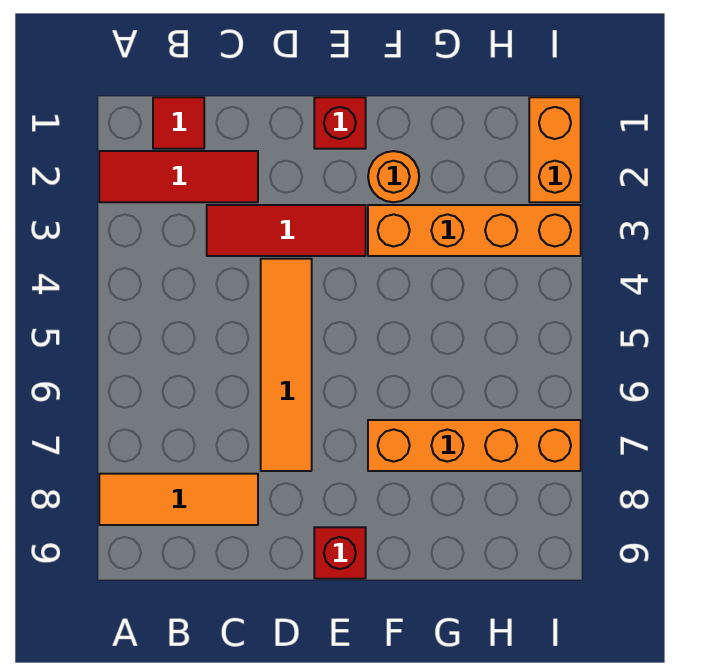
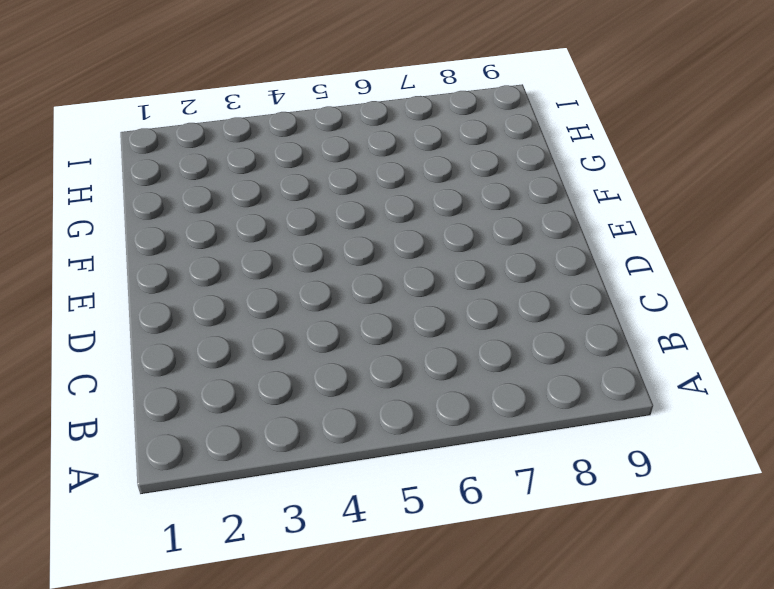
none -> red 1x3 tile [99,151,258,202]
none -> orange 1x3 tile [99,474,258,525]

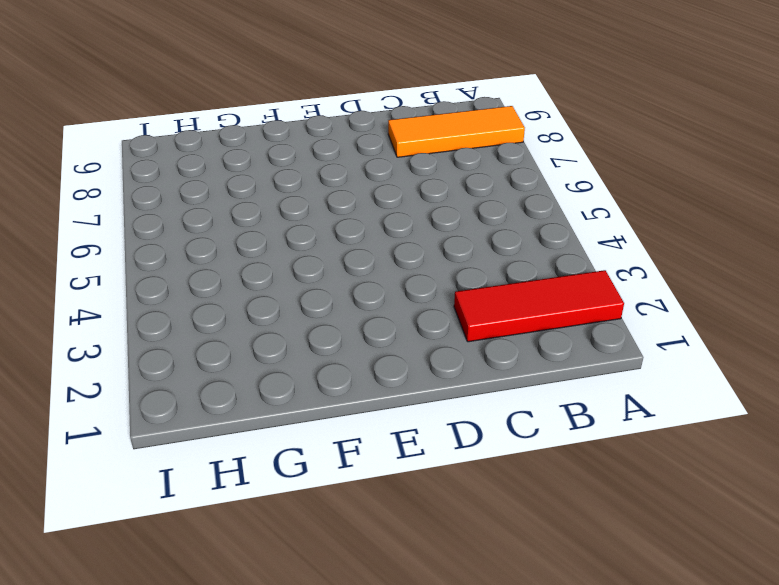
none -> red 1x1 tile [153,97,204,149]
none -> red 1x3 tile [207,205,366,256]

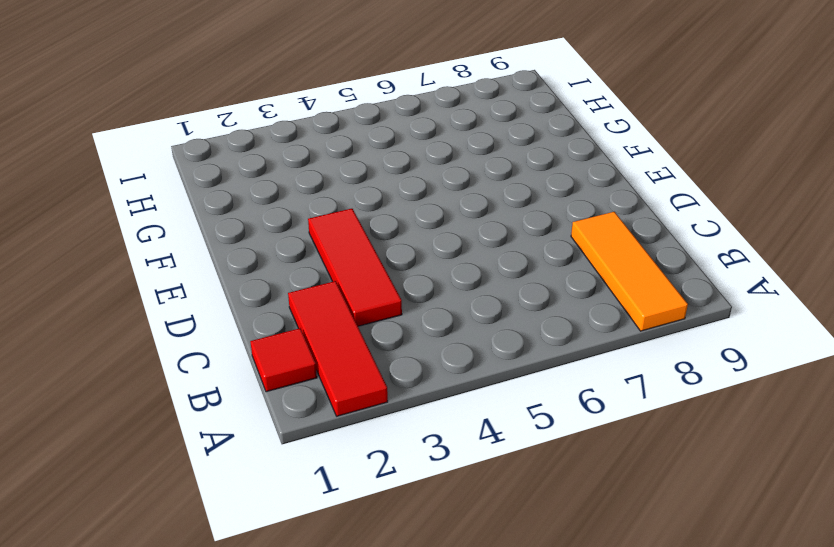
none -> orange 1x4 tile [261,259,312,471]
none -> red 1x1 brick [314,97,366,149]

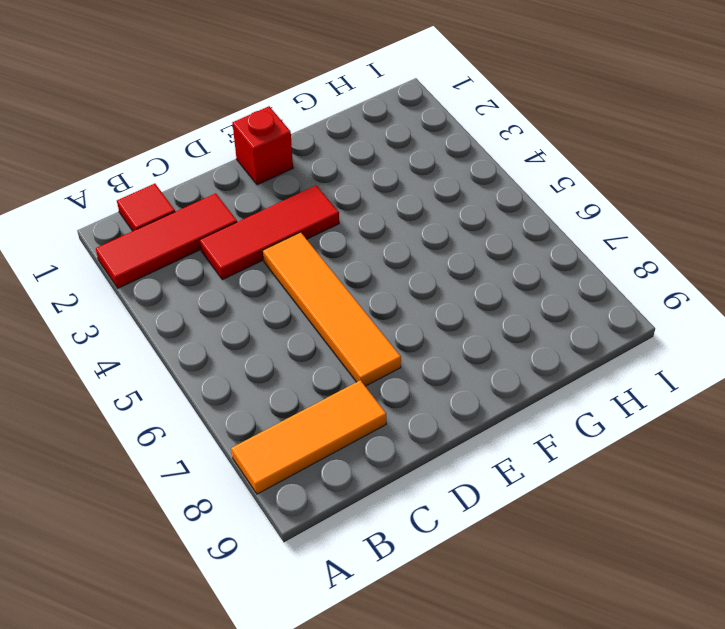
none -> red 1x1 brick [314,527,366,579]
none -> orange 1x1 round brick [368,151,419,202]

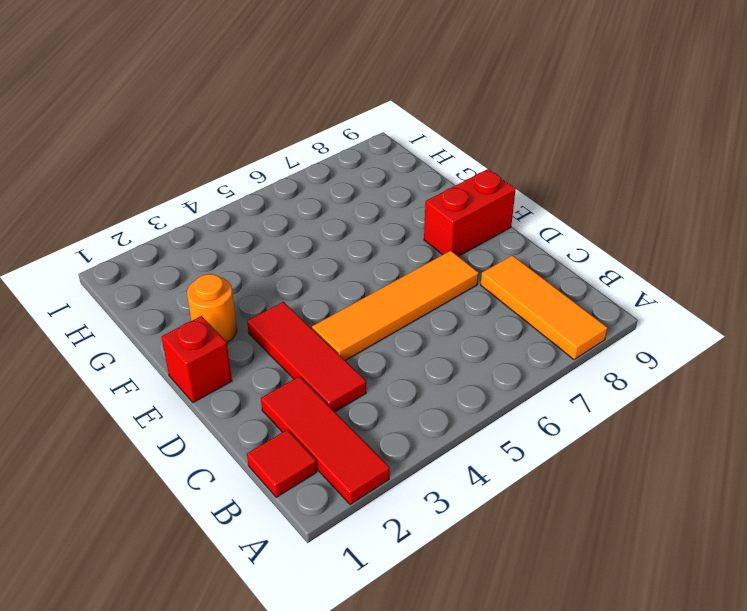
red 1x2 brick [424,169,516,256] -> red 1x1 brick [314,527,366,579]
none -> orange 1x4 brick [368,205,581,256]
none -> orange 1x4 brick [368,420,581,471]

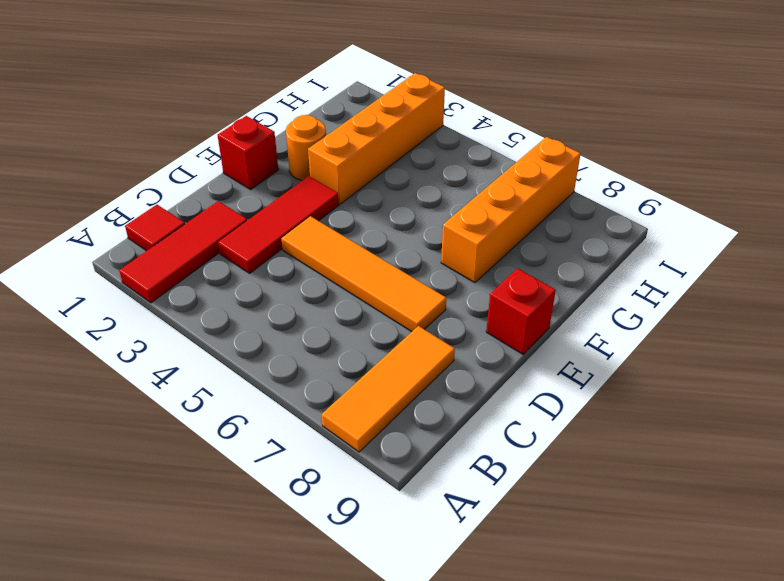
none -> orange 1x2 brick [529,97,581,202]

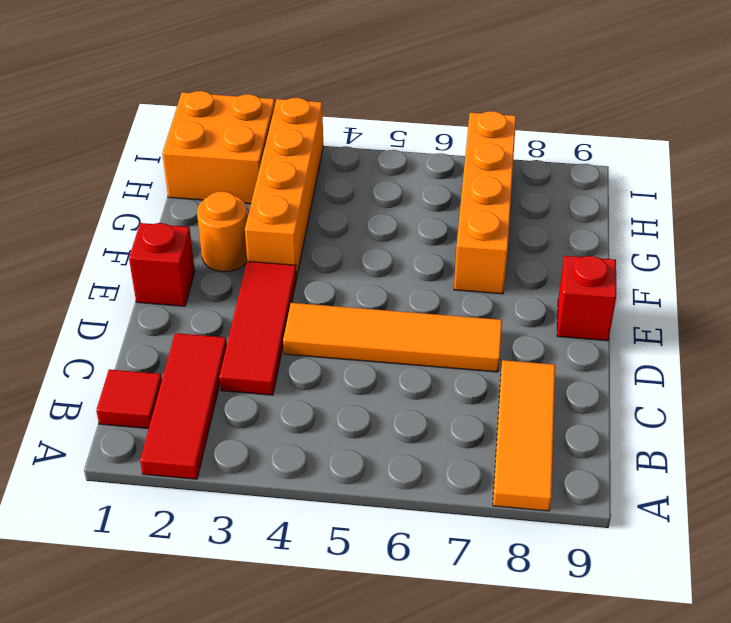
orange 2x2 brick [162,91,275,204] -> orange 1x2 brick [529,97,581,202]

